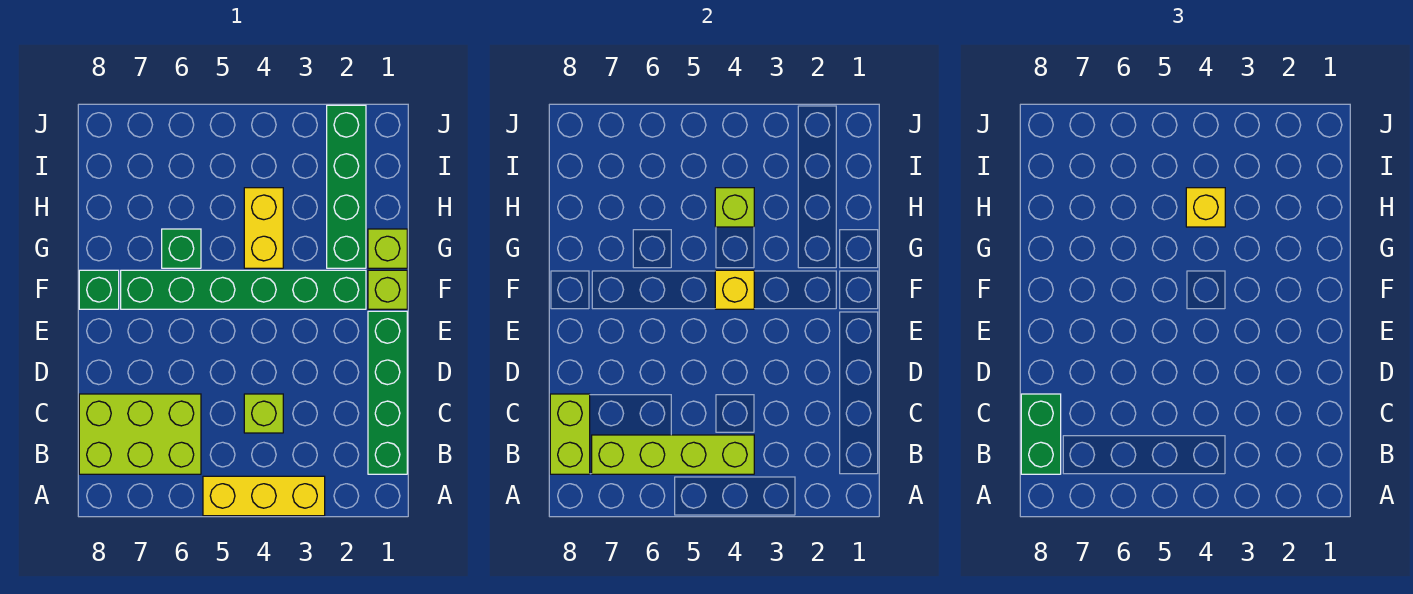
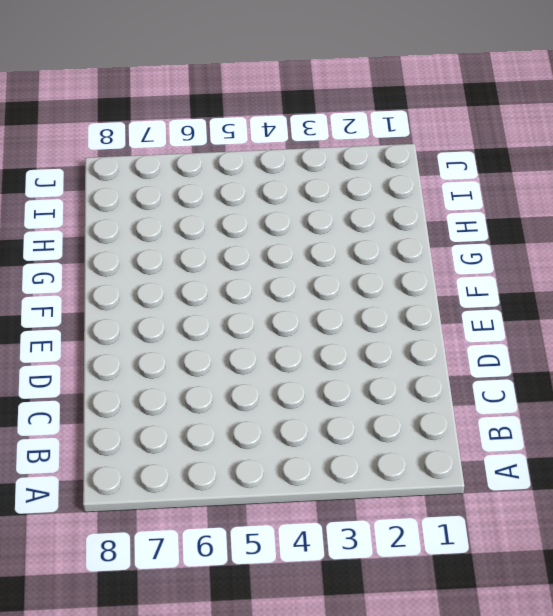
none -> yellow 1x3 brick [203,476,325,516]
none -> green 1x4 brick [368,311,407,474]
none -> lime 2x3 brick [79,394,201,474]

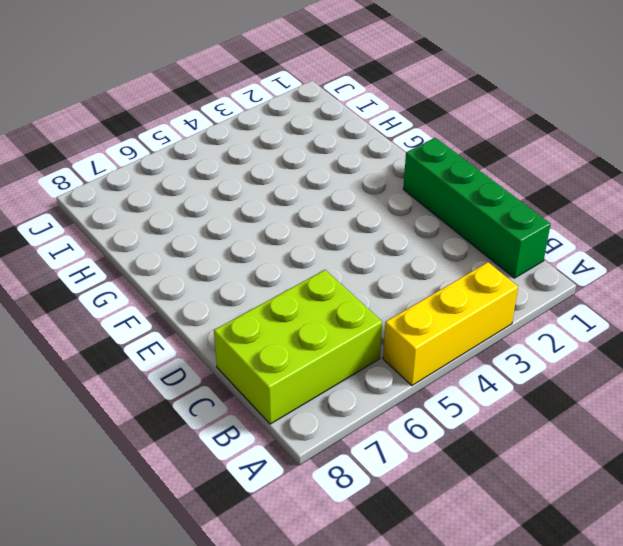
none -> lime 1x1 brick [244,394,283,433]
none -> lime 1x1 brick [368,270,407,309]
none -> green 1x6 brick [121,270,366,309]

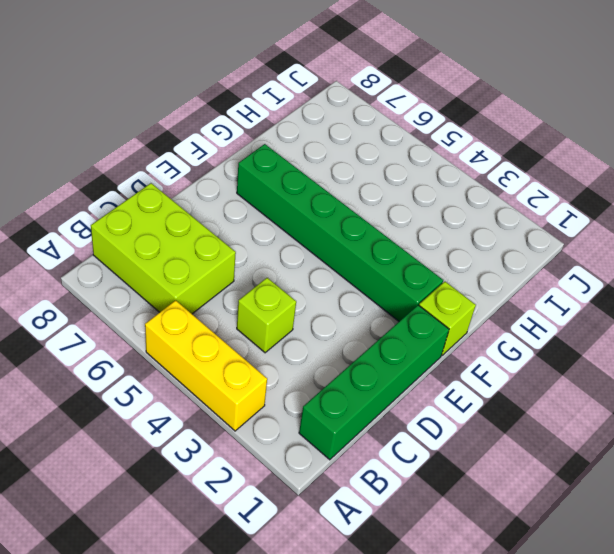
none -> green 1x1 brick [79,270,119,309]
none -> lime 1x1 brick [368,229,407,268]
none -> green 1x4 brick [327,105,366,268]

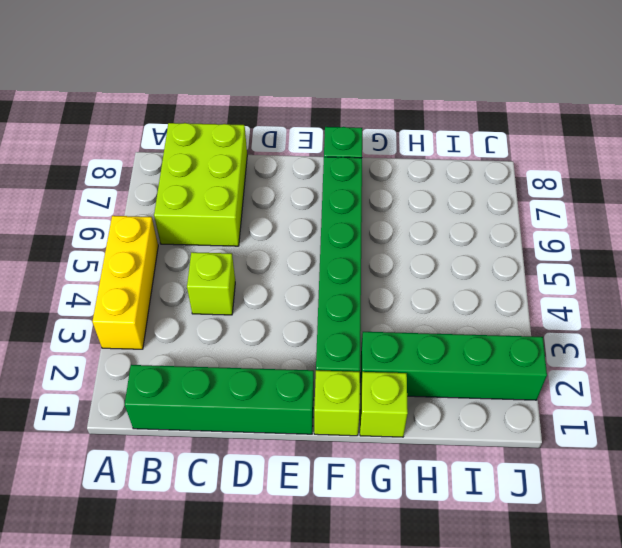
none -> yellow 1x2 brick [244,188,283,268]
none -> green 1x1 brick [162,229,201,268]
none -> lime 1x4 brick [592,435,754,474]

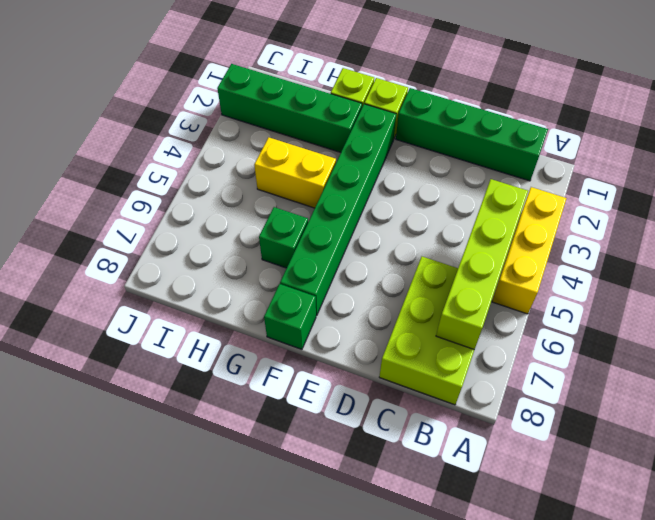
none -> lime 1x1 brick [244,394,283,433]
none -> lime 1x2 brick [550,394,590,474]
none -> yellow 1x1 brick [715,270,754,309]

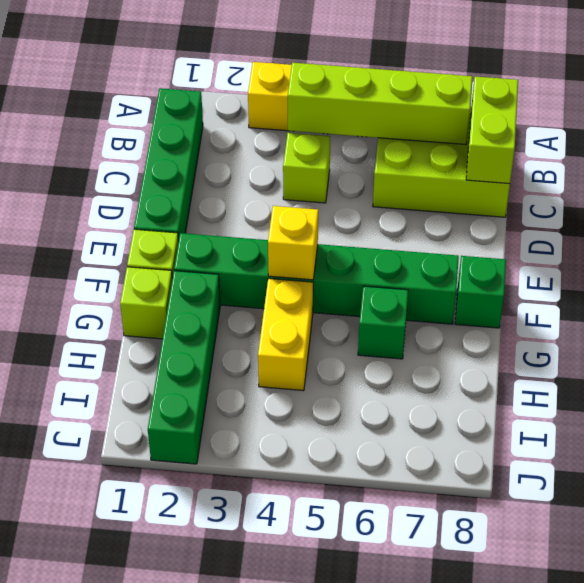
none -> lime 1x1 brick [715,188,754,227]
none -> green 1x2 brick [1021,394,1061,474]
none -> yellow 1x1 brick [1186,188,1225,227]

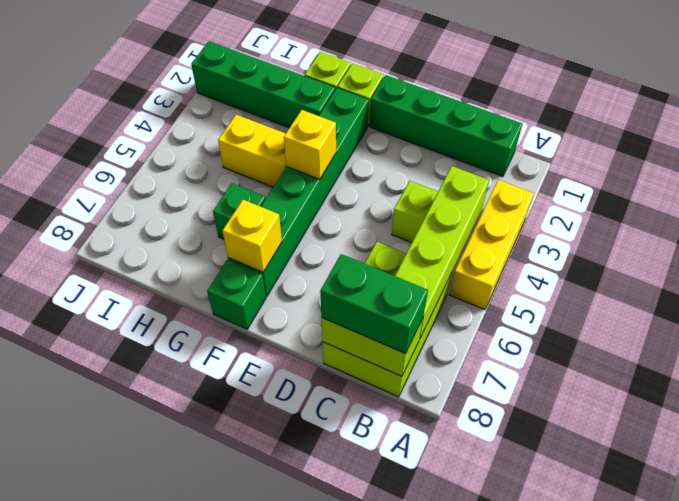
yellow 1x1 brick [223,200,282,272] -> yellow 1x1 brick moved to [1186,188,1225,227]
none -> lime 1x1 brick [715,188,754,227]

